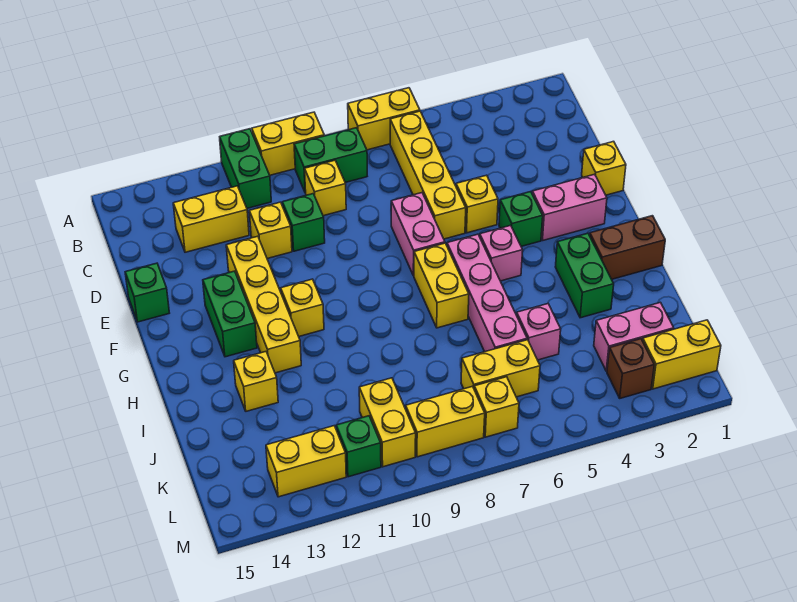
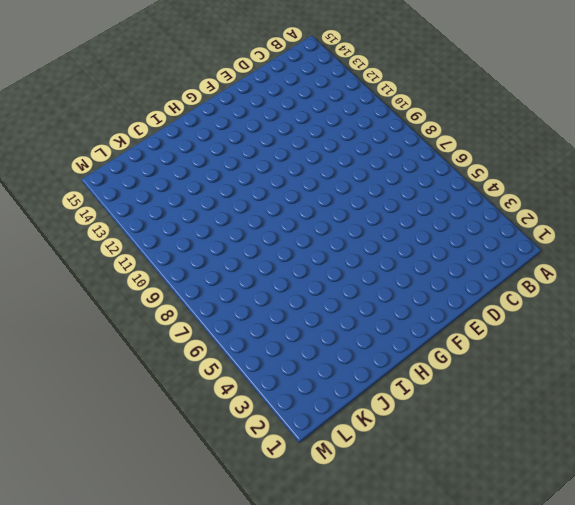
none -> yellow 1x2 brick [348,88,420,150]
none -> yellow 1x2 brick [252,112,324,175]
none -> green 1x2 brick [220,129,271,208]
none -> yellow 1x4 brick [390,111,466,239]

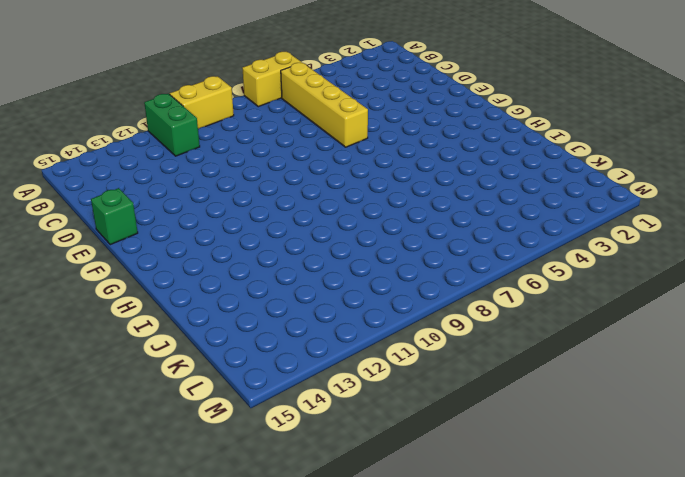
none -> green 1x2 brick [294,128,367,193]
none -> yellow 1x1 brick [305,160,346,216]
none -> yellow 1x2 brick [173,186,249,252]
none -> green 1x1 brick [282,194,325,251]

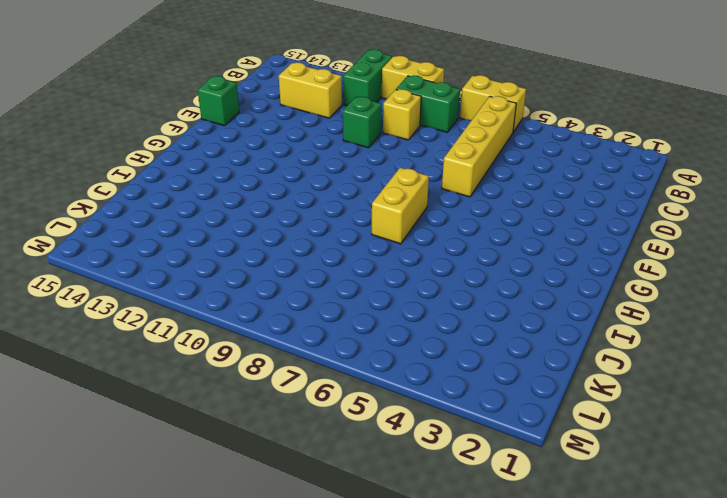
none -> yellow 1x1 brick [249,202,292,259]
none -> yellow 1x1 brick [582,141,626,195]
none -> yellow 1x1 brick [456,175,498,233]
none -> pink 1x2 brick [391,193,445,276]

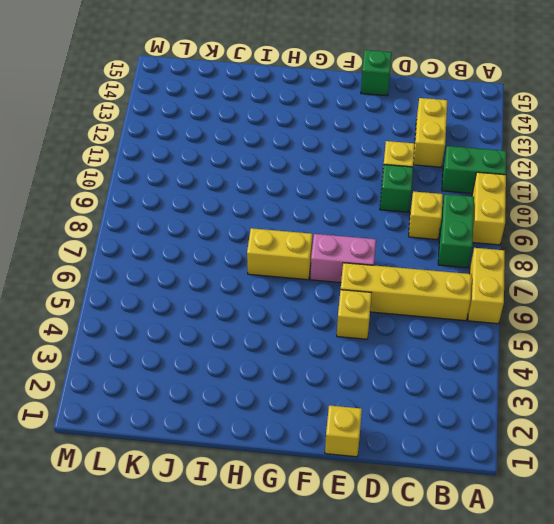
none -> yellow 1x4 brick [226,236,301,373]
none -> pink 1x2 brick [532,174,607,240]
none -> green 1x1 brick [499,192,543,246]
none -> green 1x2 brick [203,271,257,357]

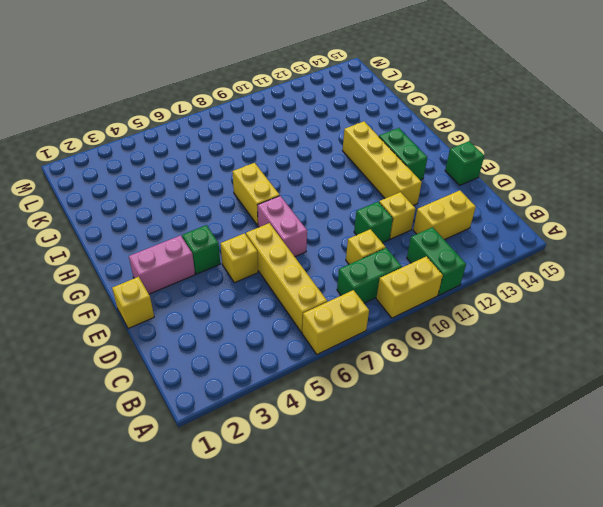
none -> pink 1x1 brick [480,225,523,281]
none -> pink 1x4 brick [447,234,527,352]
none -> yellow 1x1 brick [281,279,324,336]
none -> brown 1x2 brick [590,216,665,279]

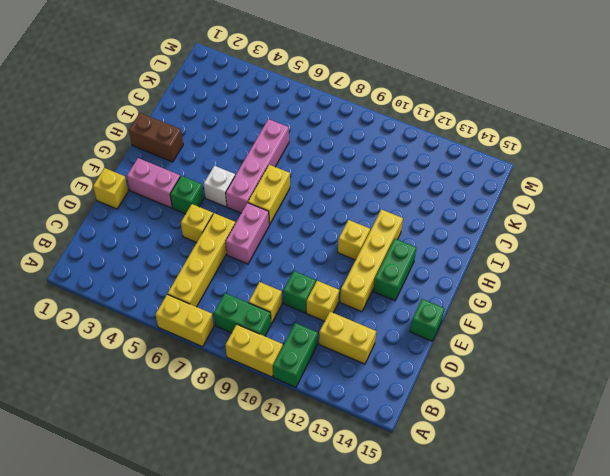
white 1x1 brick [204,166,235,207] -> pink 1x1 brick [480,225,523,281]
none -> green 1x2 brick [555,233,614,318]
none -> yellow 1x1 brick [234,352,278,411]
none -> pink 1x1 brick [517,304,561,360]
none -> pink 1x2 brick [594,302,674,371]

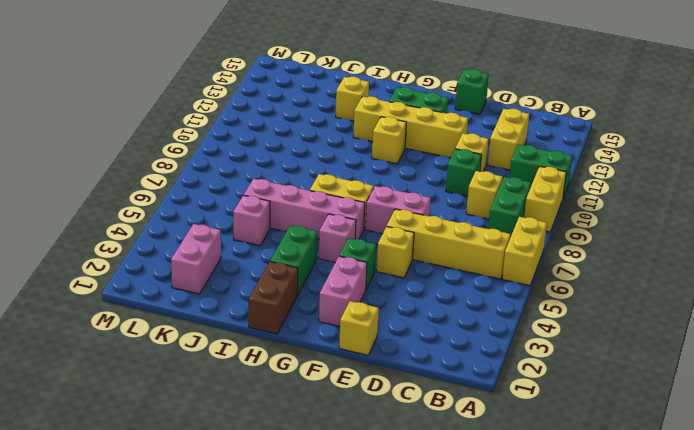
green 1x2 brick [270,225,318,295] -> green 1x2 brick turned to [555,233,614,318]
none -> yellow 1x2 brick [461,340,540,397]
none -> yellow 1x2 brick [359,378,416,467]
none -> yellow 1x2 brick [643,320,721,389]
none -> brown 1x1 brick [607,339,654,398]

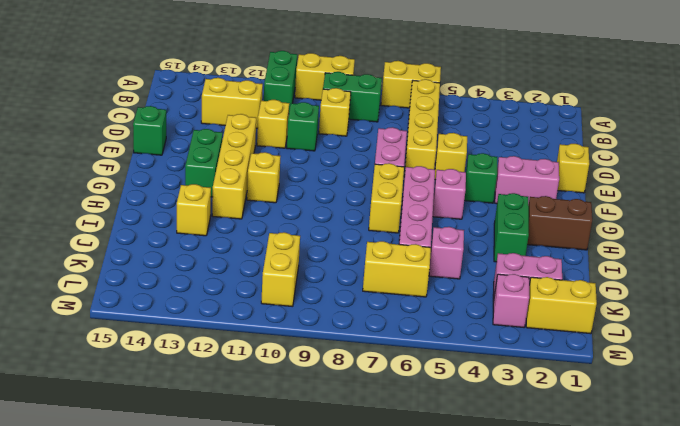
pink 1x1 brick [493,274,529,327] -> brown 1x1 brick [607,339,654,398]
none -> yellow 1x1 brick [474,377,519,437]
none -> yellow 1x2 brick [406,386,485,457]
none -> green 1x1 brick [336,416,381,477]
none -> yellow 1x2 brick [266,426,346,497]

